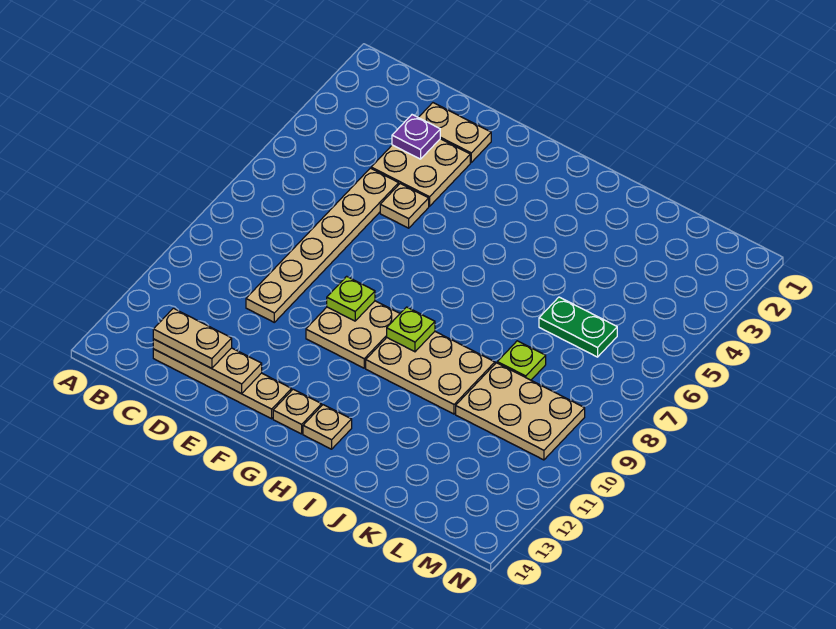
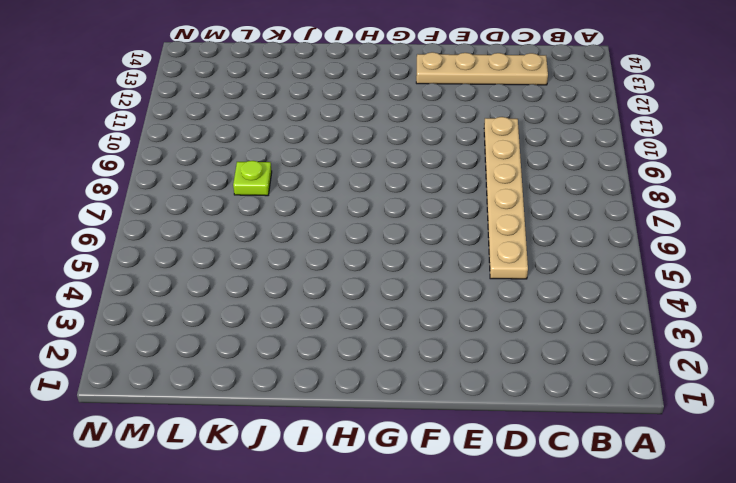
none -> tan 1x2 plate [418,103,491,162]
none -> tan 2x2 plate [371,139,470,206]
none -> tan 1x1 plate [380,184,429,228]

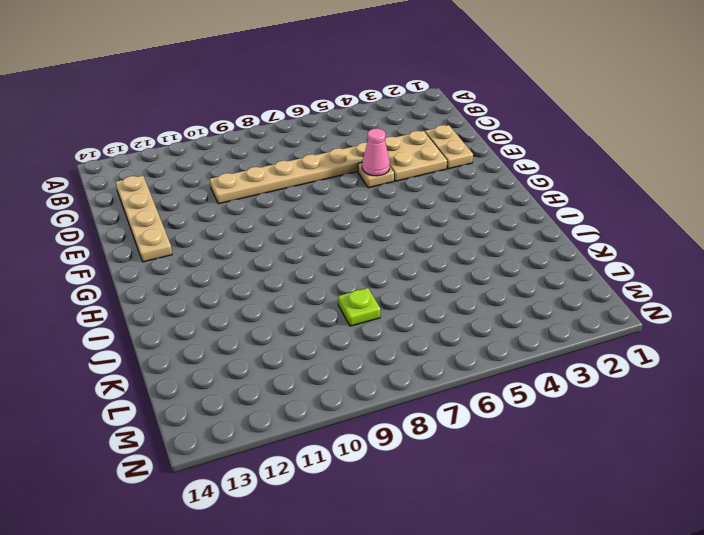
pink 1x1 cone [362,128,390,176] -> none
none -> tan 2x2 plate [306,301,400,368]
none -> tan 1x1 plate [273,389,322,434]
none -> tan 2x3 plate [366,332,495,414]

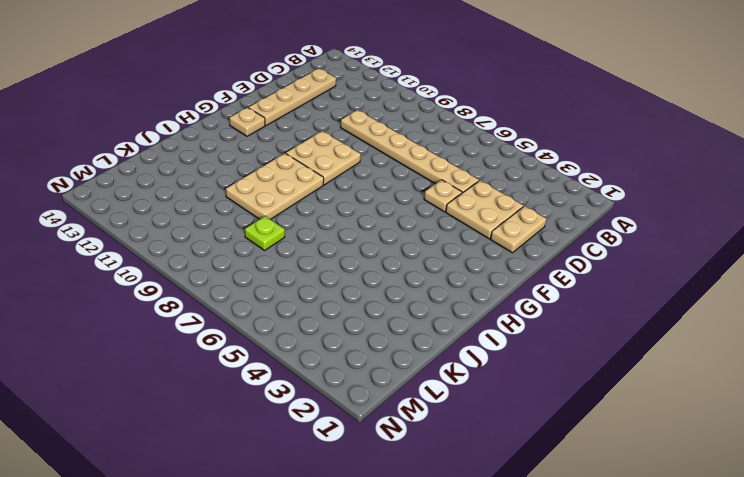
none -> tan 1x1 plate [303,405,352,449]
none -> green 1x2 plate [539,297,617,357]
none -> tan 2x3 plate [456,363,585,460]

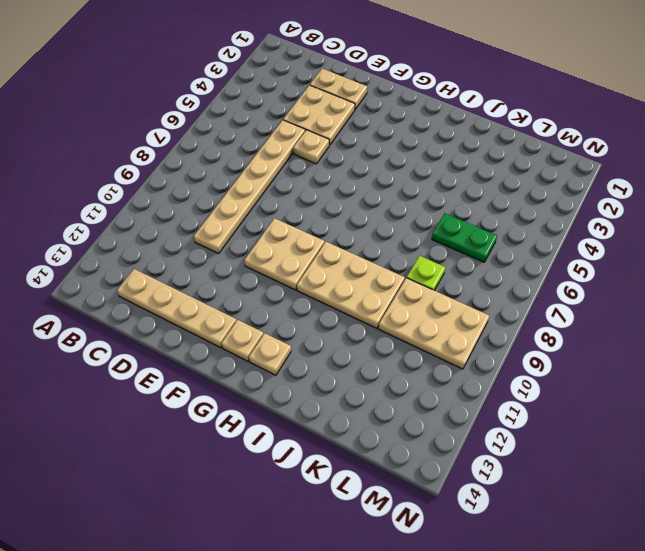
none -> tan 1x3 plate [153,339,262,394]
none -> purple 1x1 plate [392,115,440,159]
none -> lime 1x1 plate [327,276,375,321]

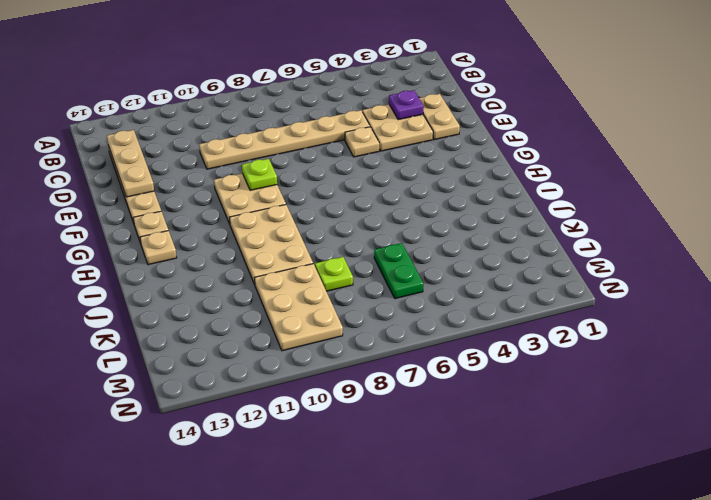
none -> lime 1x1 plate [387,307,435,352]
none -> tan 1x2 plate [153,308,232,368]

